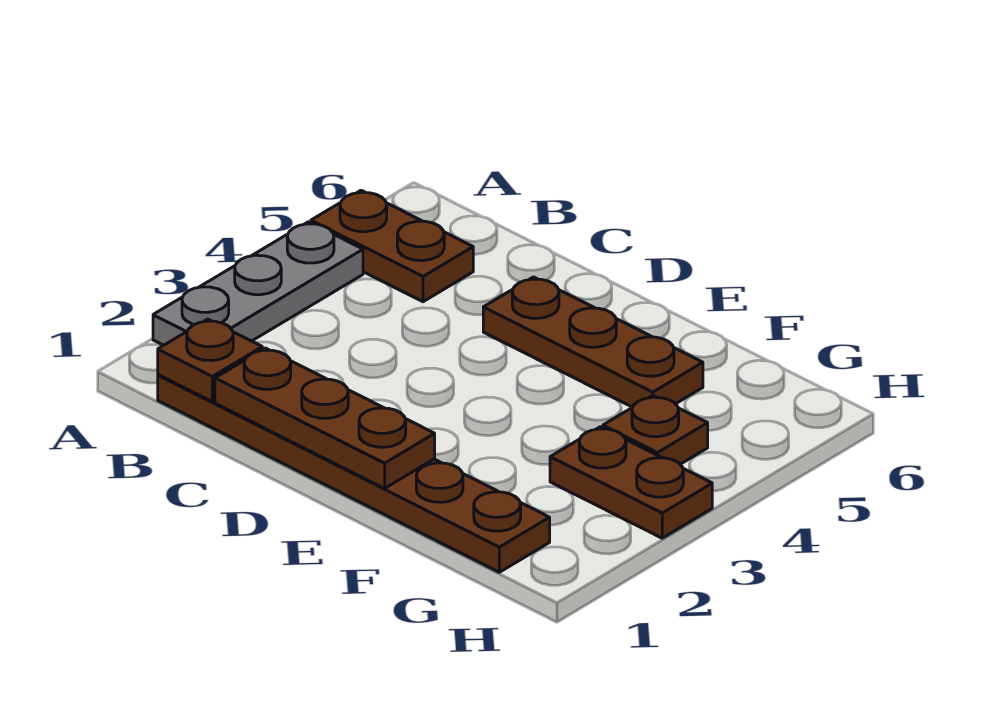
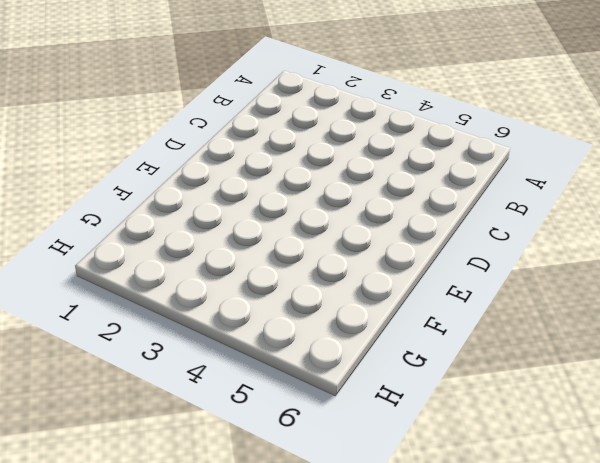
none -> grey 1x3 plate [153,222,363,345]
none -> brown 1x2 plate [311,190,473,302]

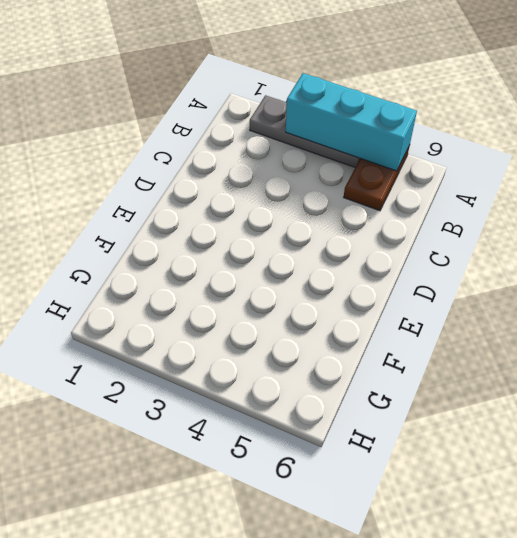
cyan 1x3 brick [286,73,417,171] -> none
none -> brown 1x6 plate [158,375,550,572]
none -> brown 1x3 plate [483,277,703,407]

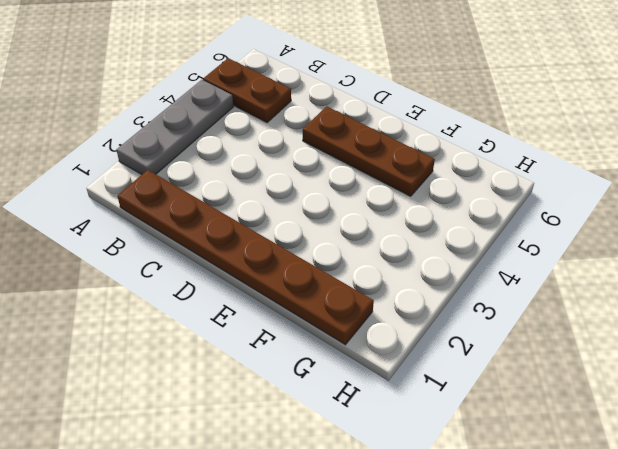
none -> brown 1x2 plate [550,427,712,538]
none -> brown 1x1 plate [603,395,708,464]

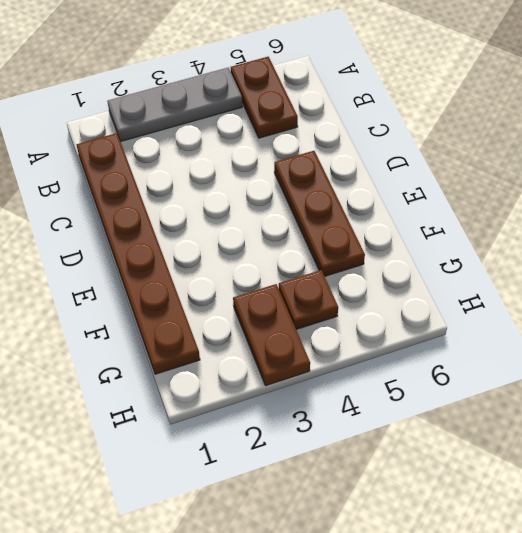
none -> brown 1x1 plate [158,319,262,402]
none -> brown 1x3 plate [215,348,435,488]

